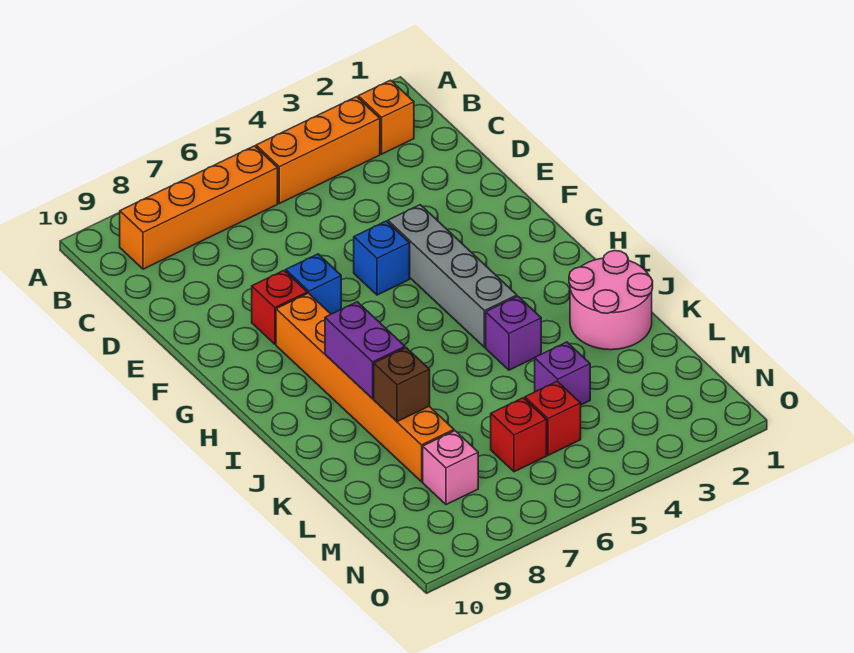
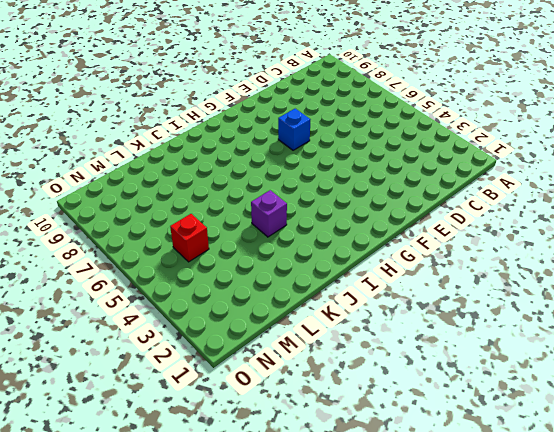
none -> orange 1x1 brick [358,80,414,154]
none -> orange 1x3 brick [256,97,380,203]
none -> orange 1x4 brick [120,146,278,269]

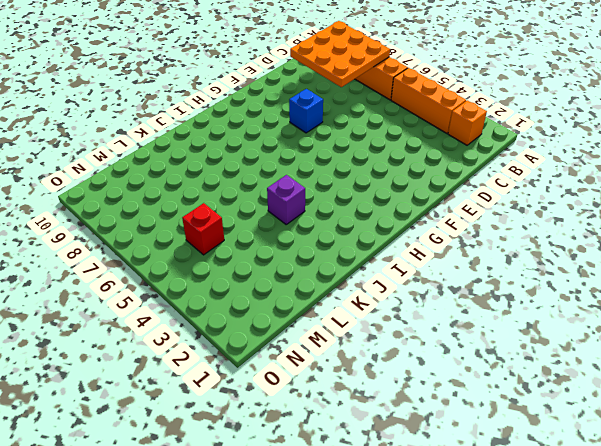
orange 3x3 plate [290,21,390,87] -> none
none -> grey 1x4 brick [388,205,517,347]
none -> blue 1x1 brick [354,221,410,295]
none -> red 1x1 brick [252,271,307,344]

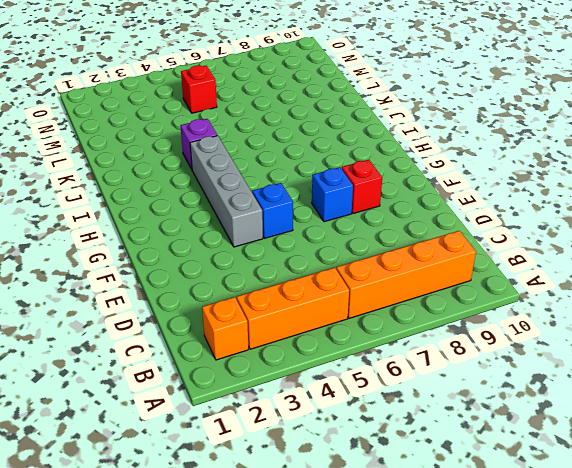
none -> orange 1x6 brick [276,293,454,482]
none -> pink 2x2 round brick [569,251,653,350]
none -> purple 1x1 brick [535,342,590,405]

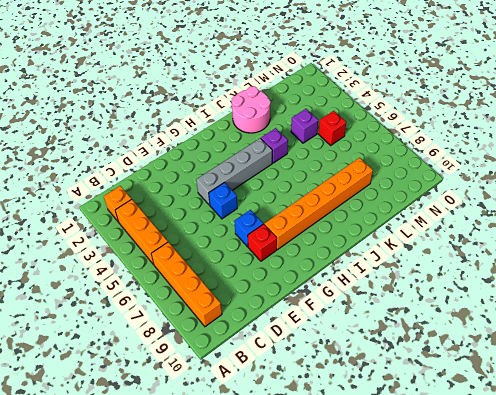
none -> red 1x1 brick [491,398,547,472]
none -> pink 1x1 brick [423,431,478,505]
none -> purple 1x2 brick [325,302,405,399]

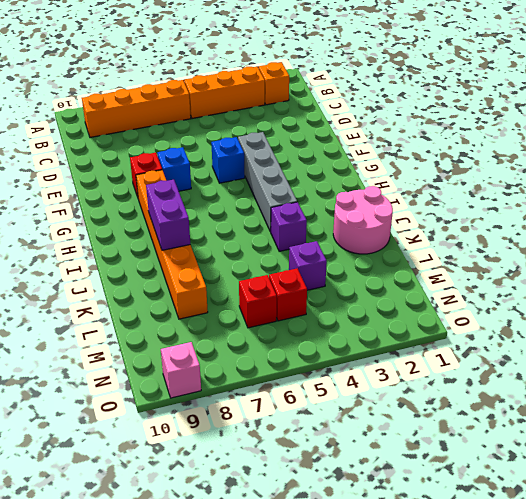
pink 1x1 brick [161,342,201,398] -> pink 1x1 brick moved to [423,431,478,505]
none -> brown 1x1 brick [374,348,430,422]

